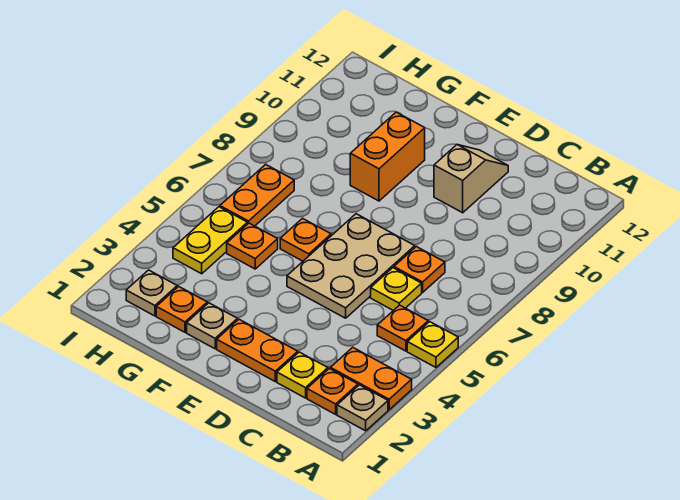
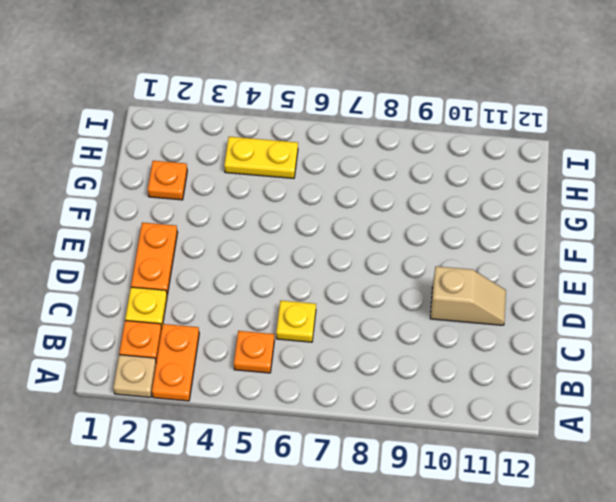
none -> yellow 1x1 plate [407,322,458,367]
none -> orange 1x1 plate [394,247,445,292]
none -> tan 2x3 plate [287,214,415,318]

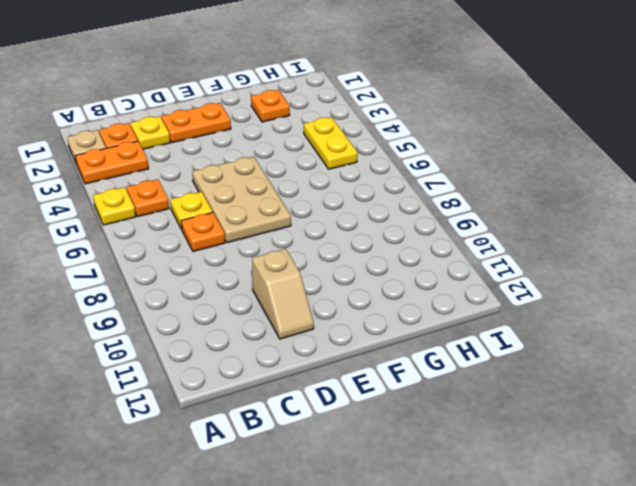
none -> tan 1x1 plate [187,303,237,349]
none -> orange 1x1 plate [280,218,331,261]
none -> orange 1x2 brick [350,112,425,201]

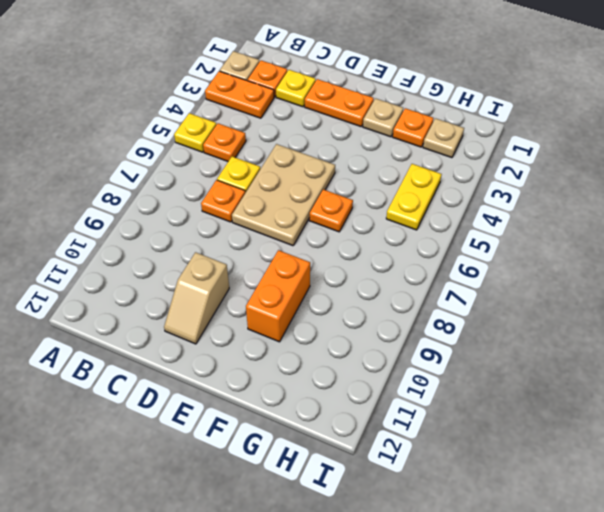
none -> orange 1x1 plate [227,223,278,269]
none -> orange 1x2 plate [220,164,294,226]

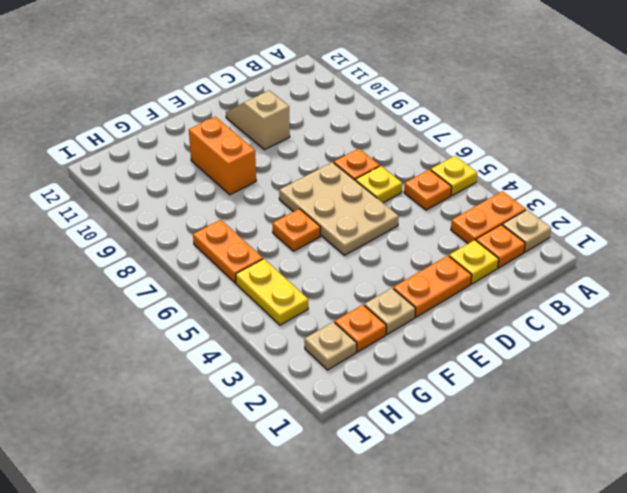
none -> orange 1x1 plate [227,223,278,269]

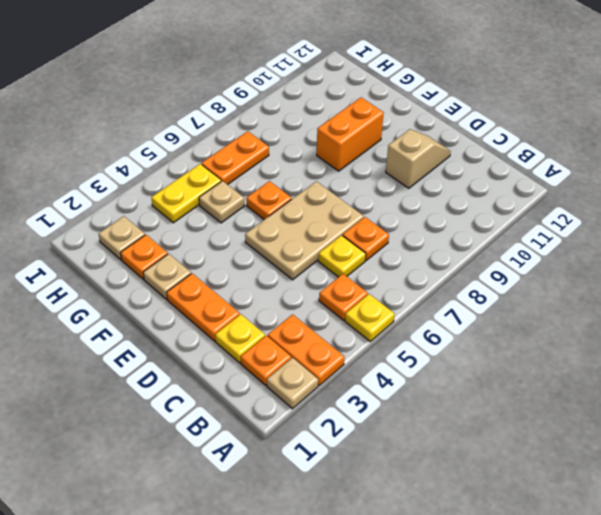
tan 1x1 plate [199,181,245,223] -> orange 1x1 plate [227,223,278,269]

